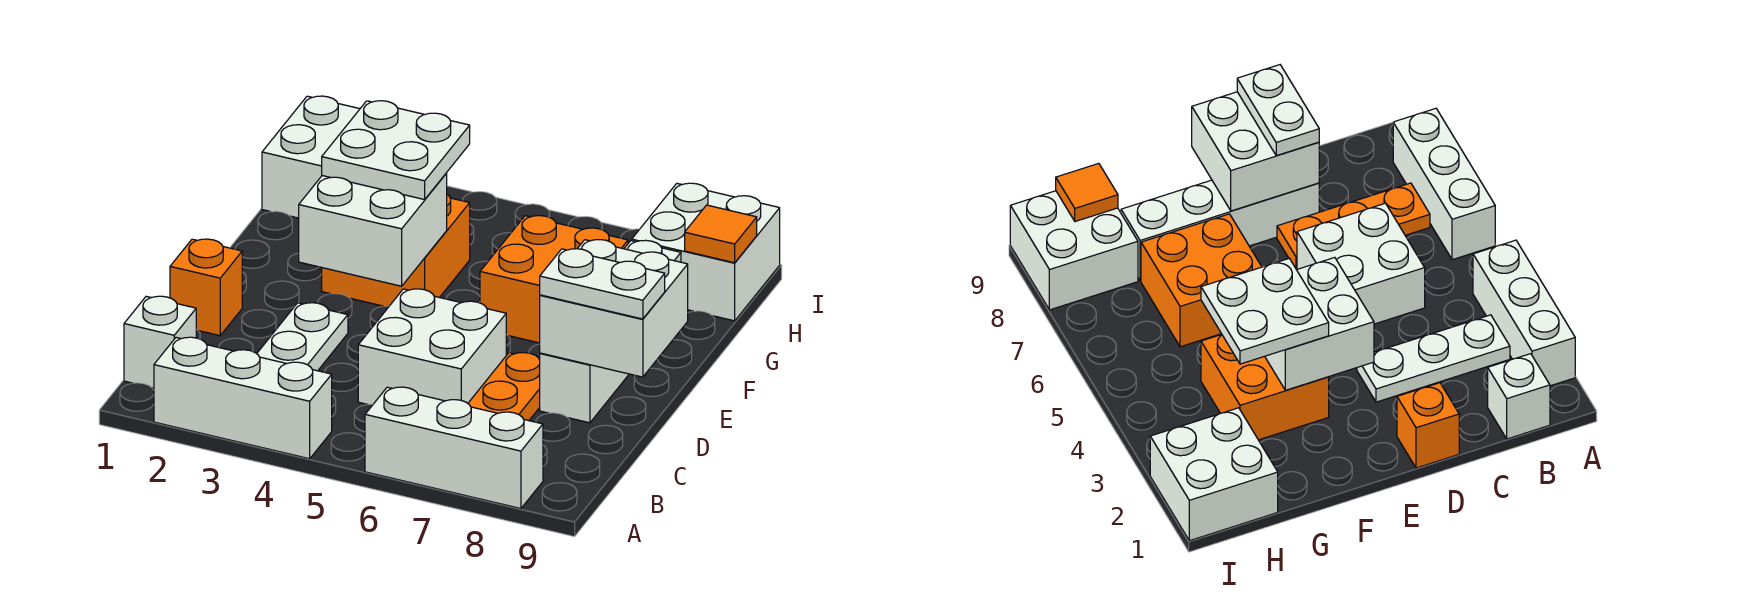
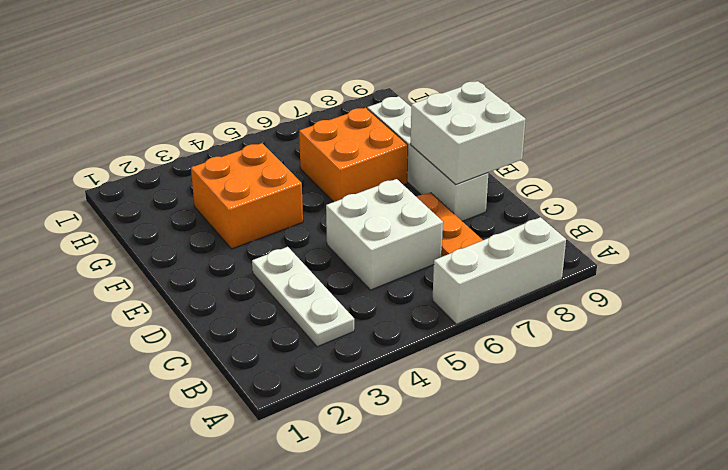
none -> white 1x3 brick [154,337,332,459]
none -> white 1x1 brick [124,296,196,388]
none -> orange 1x1 brick [170,239,242,336]

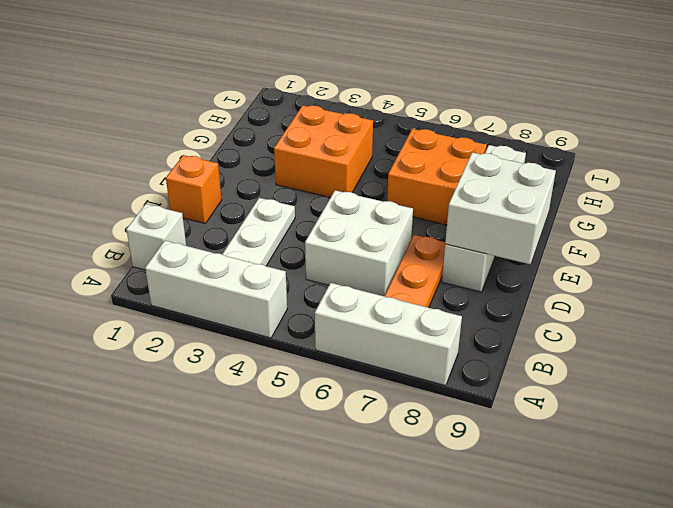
none -> white 2x2 brick [262,96,360,218]
none -> white 2x2 brick [632,183,780,321]
none -> white 2x2 brick [299,173,447,286]

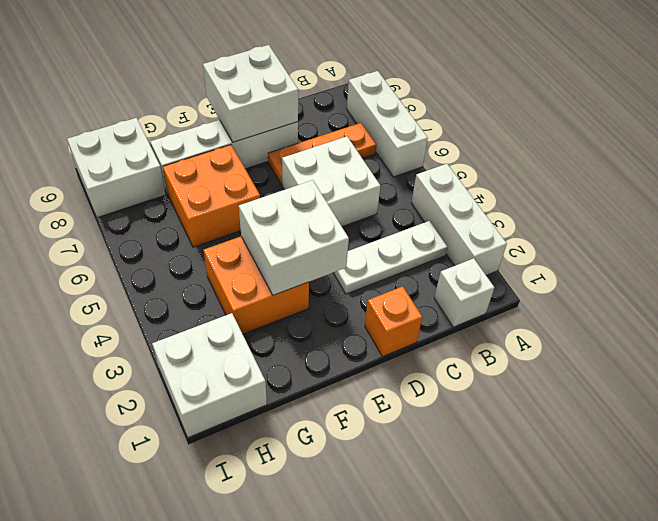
none -> orange 1x1 tile [685,205,757,263]
none -> white 1x2 plate [540,249,665,319]
none -> white 2x2 plate [322,101,470,200]

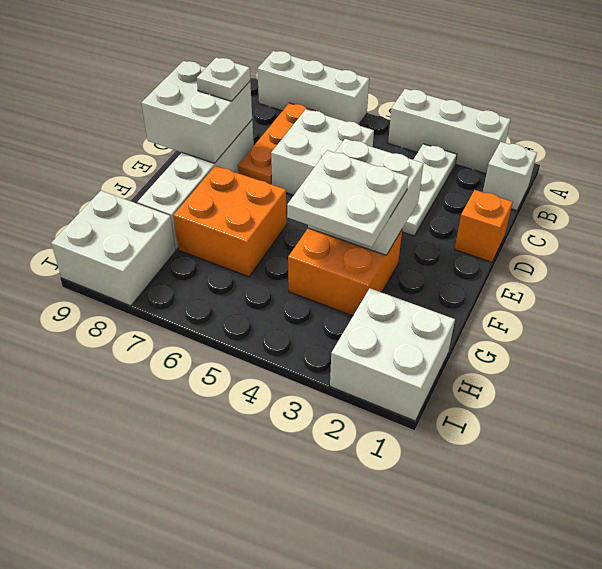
white 1x1 plate [197,58,250,101] -> white 1x2 plate [540,249,665,319]
none -> orange 1x1 tile [685,205,757,263]

